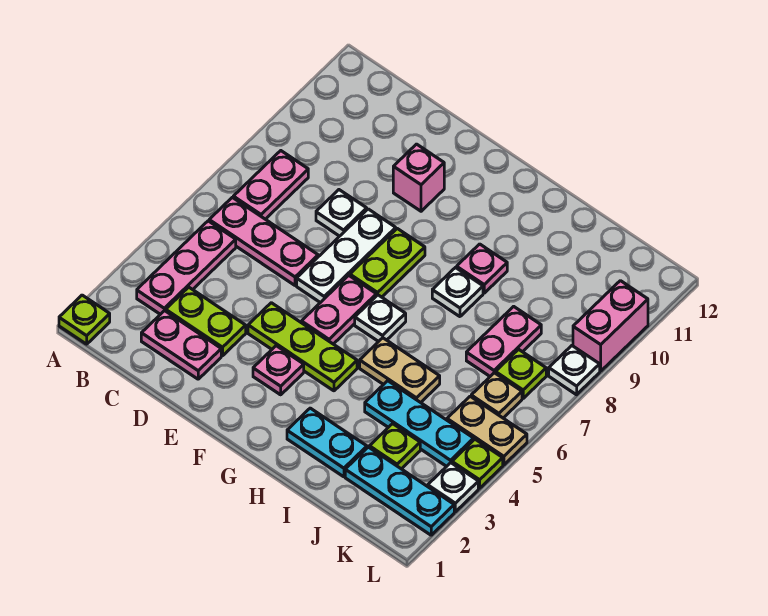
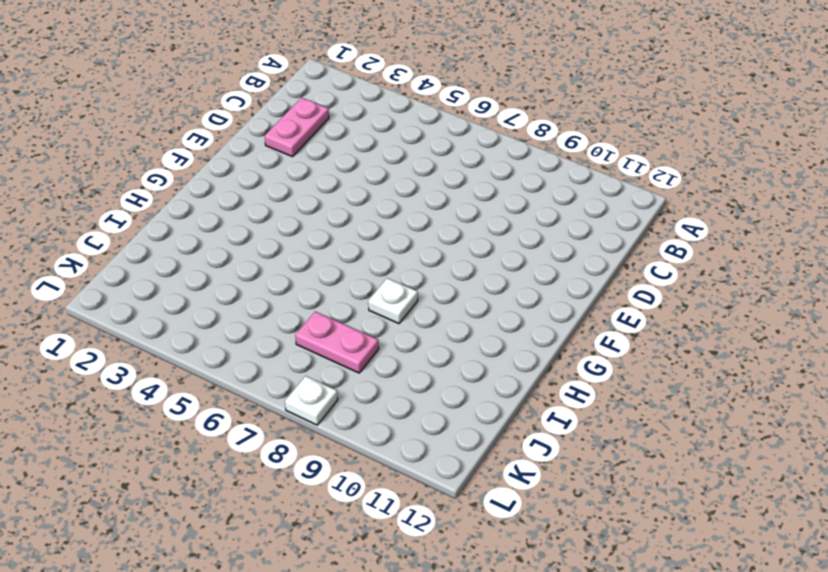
none -> lime 1x1 plate [59,295,110,344]
none -> pink 1x3 plate [137,221,236,314]
none -> pink 1x3 plate [209,197,318,285]

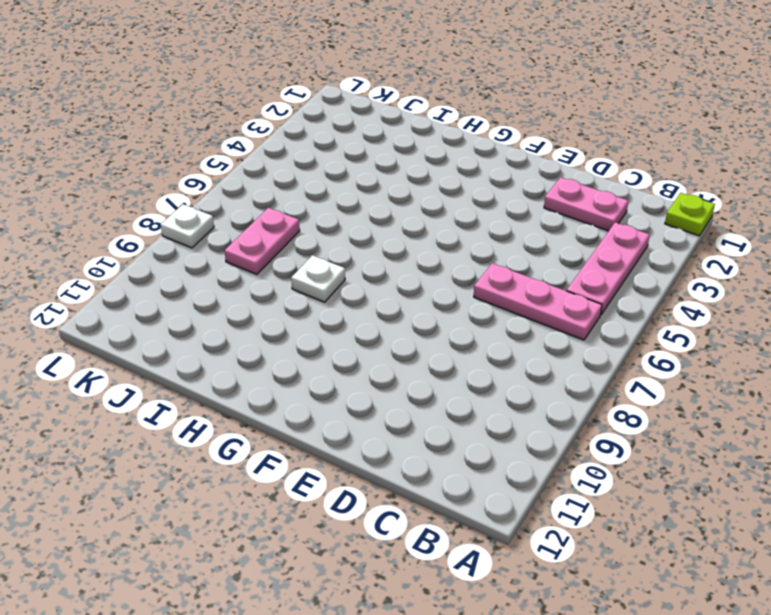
none -> pink 1x2 plate [233,151,308,219]
none -> lime 1x2 plate [166,287,246,356]
none -> white 1x1 plate [316,190,367,236]

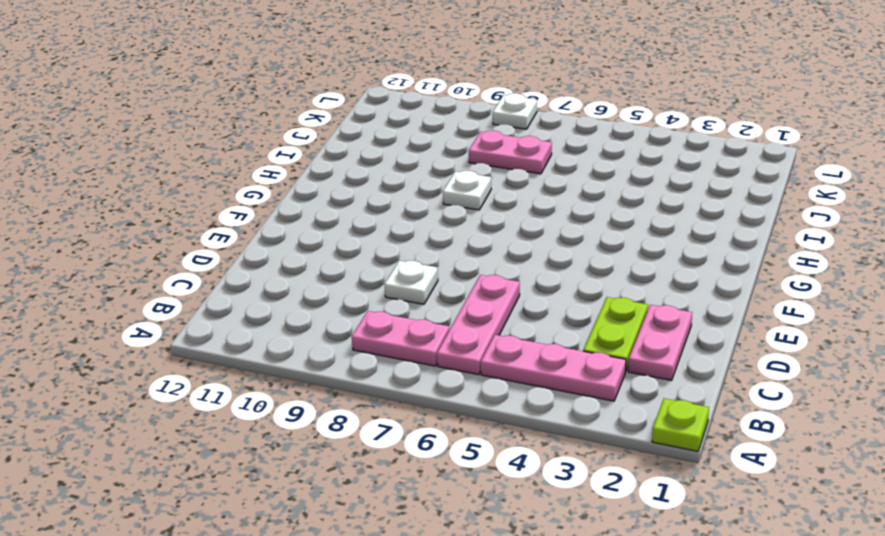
none -> lime 1x3 plate [248,303,357,391]
none -> white 1x3 plate [297,209,396,303]
none -> pink 1x1 brick [393,144,444,211]

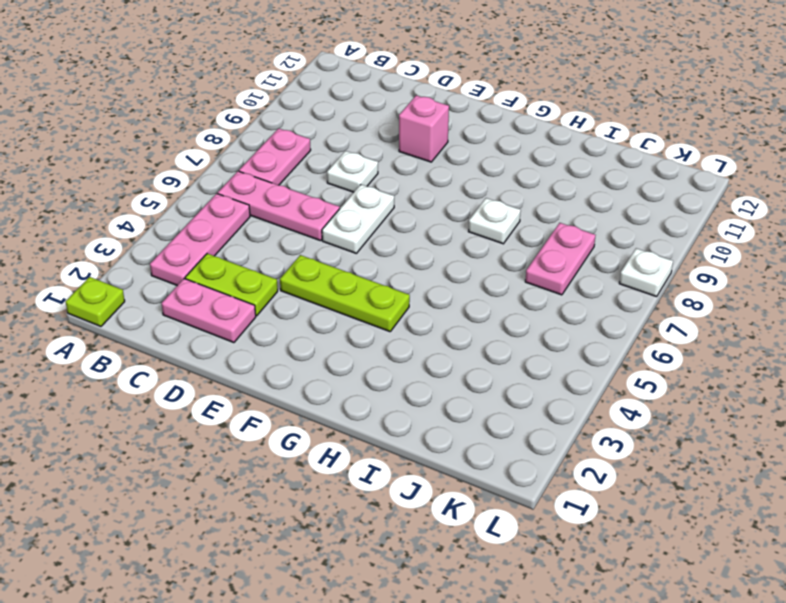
white 1x2 plate [322,185,394,254] -> white 1x3 plate [297,209,396,303]
none -> pink 1x1 plate [253,346,304,395]
none -> pink 1x2 plate [301,275,376,344]
none -> lime 1x2 plate [350,229,425,297]

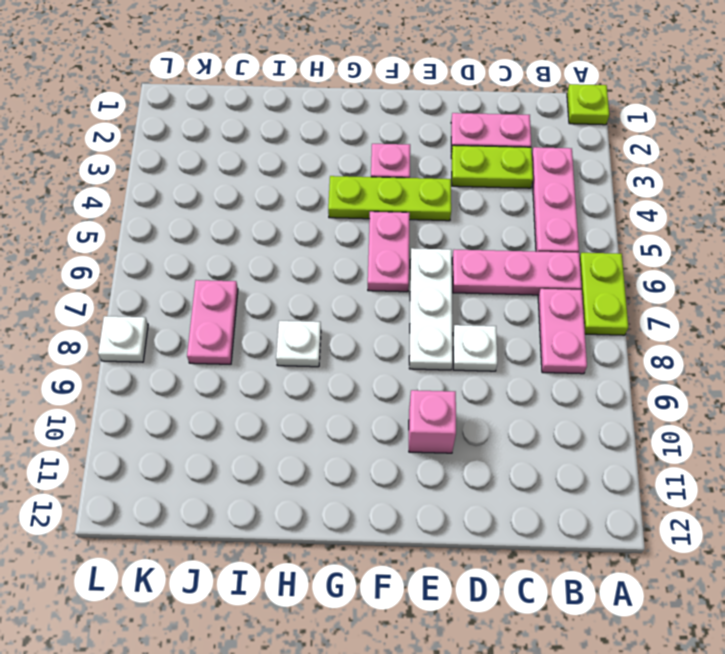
lime 1x2 plate [580,253,628,335] -> lime 1x2 plate moved to [350,229,425,297]
none -> white 1x1 plate [355,295,406,342]
none -> cyan 1x2 plate [287,408,367,477]
none -> tan 1x2 plate [360,338,440,403]

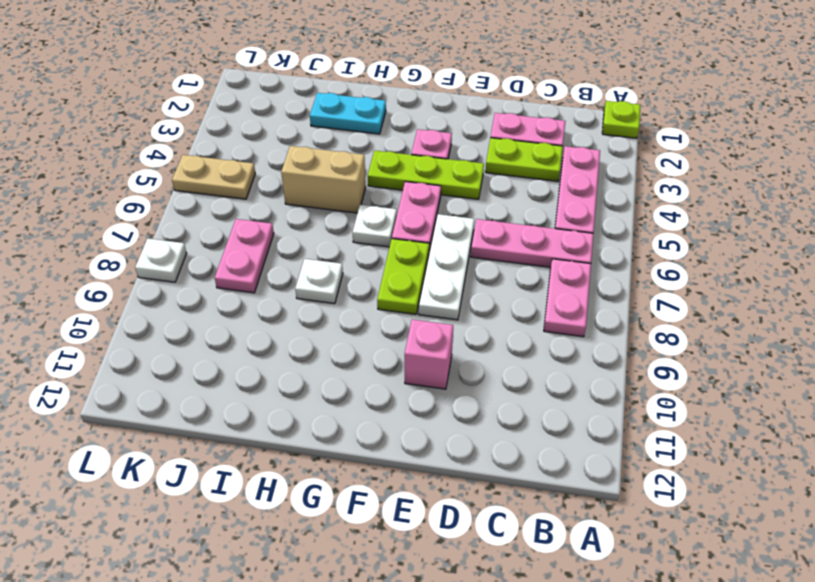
tan 1x2 brick [281,146,366,213] -> tan 1x2 plate [360,338,440,403]
none -> white 1x1 plate [316,190,367,236]
none -> pink 1x1 plate [457,244,507,293]
none -> cyan 1x3 plate [365,381,474,466]

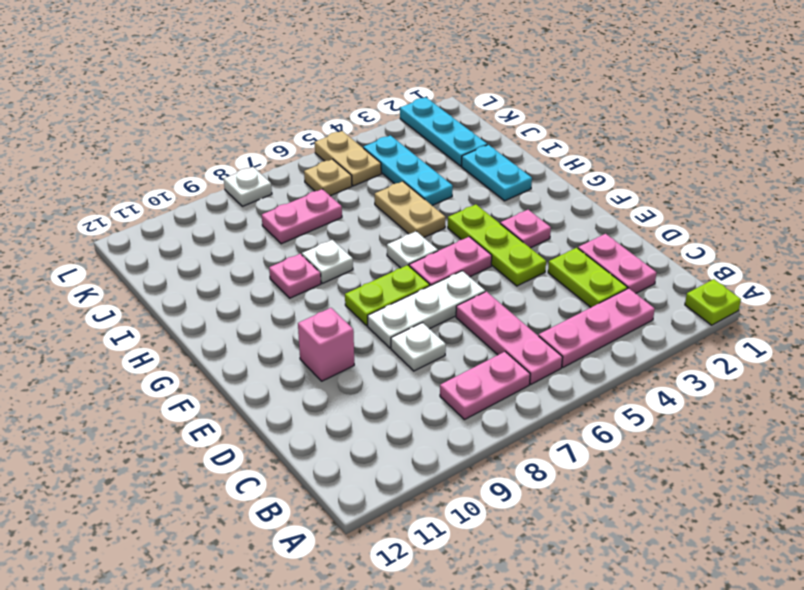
none -> lime 1x1 plate [369,424,420,469]
none -> lime 1x1 plate [495,349,546,398]
none -> white 1x1 plate [428,463,478,512]

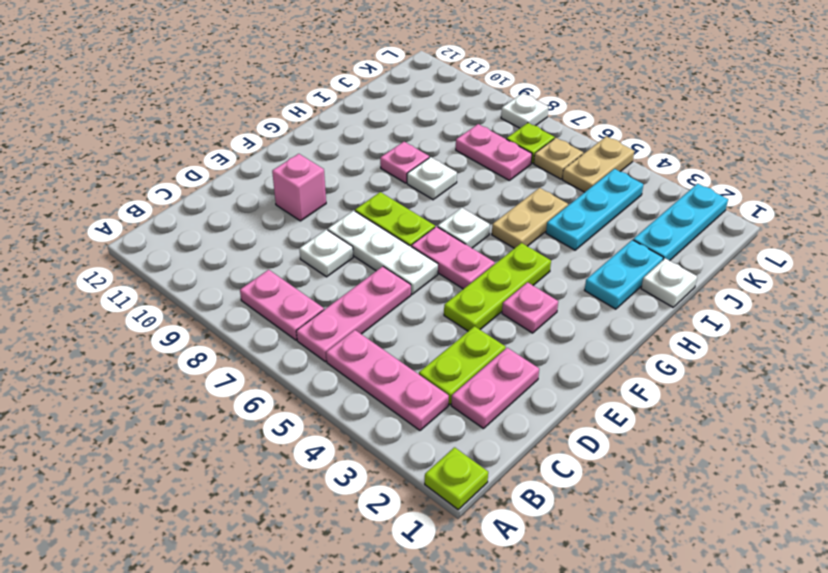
white 1x1 plate [641,258,697,307] -> white 1x1 plate moved to [428,463,478,512]
none -> lime 1x1 plate [369,424,420,469]
none -> lime 1x1 plate [452,439,503,488]
none -> pink 1x2 brick [573,281,648,371]

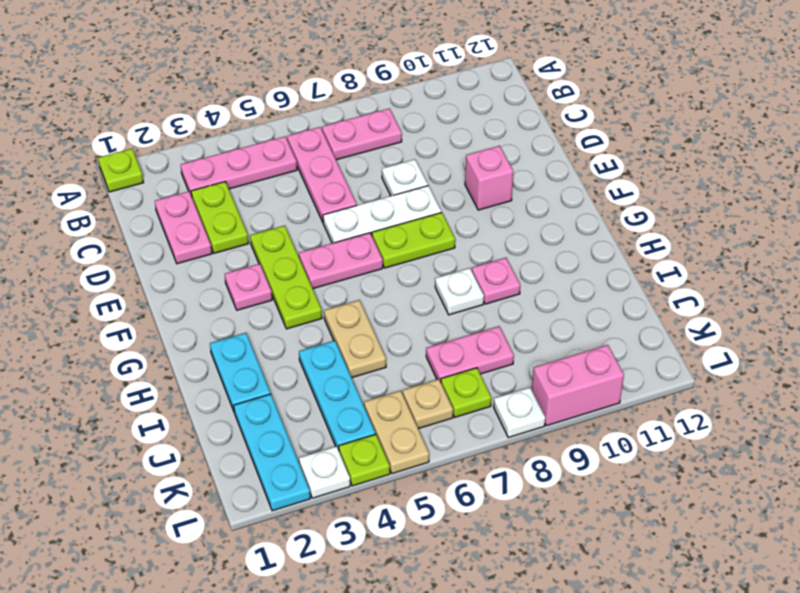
none -> white 1x1 plate [355,295,406,342]
none -> lime 1x1 plate [369,424,420,469]

